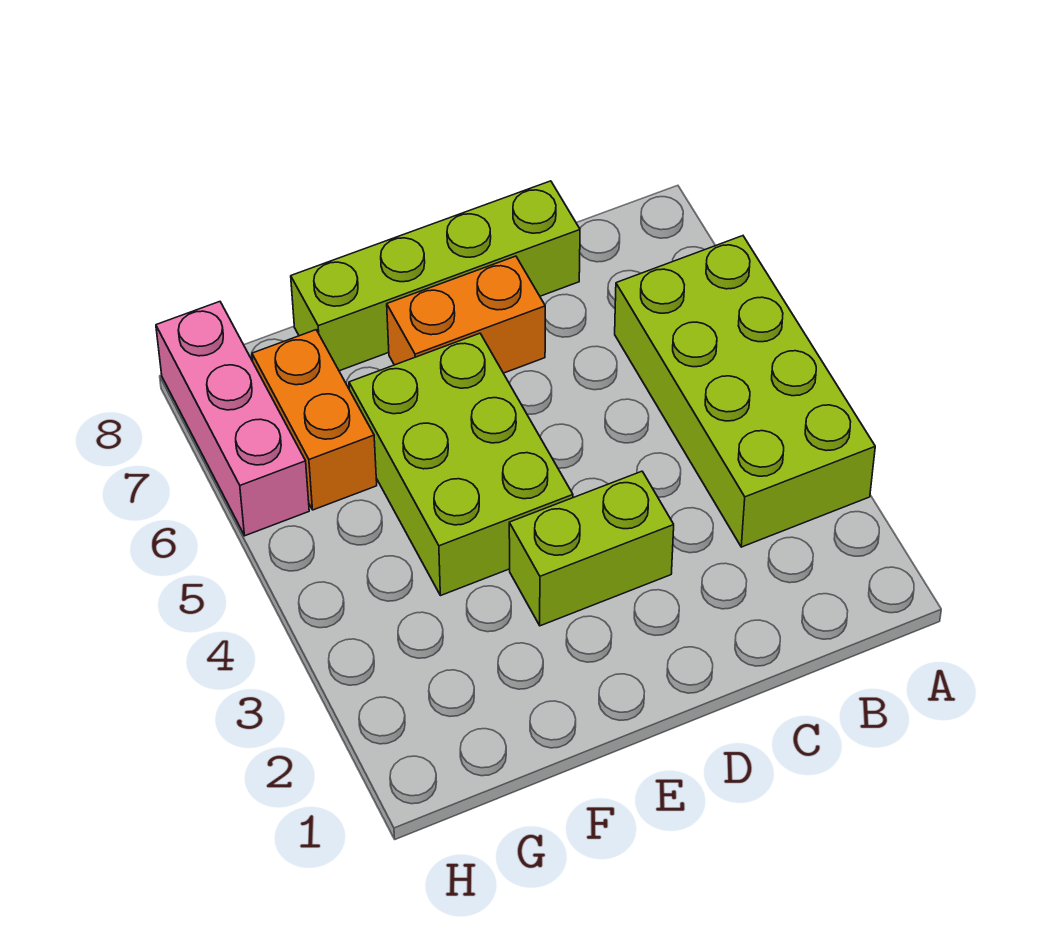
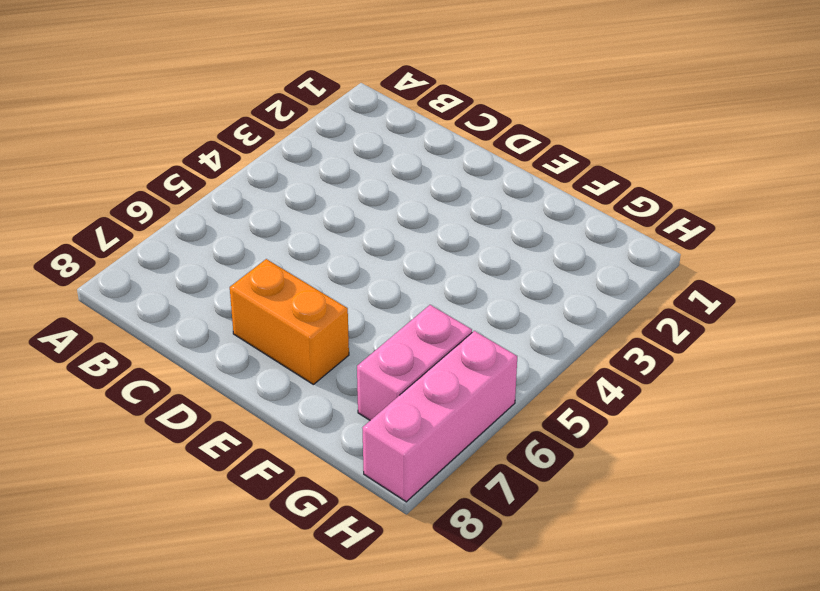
pink 1x2 brick [357,305,472,420] -> orange 1x2 brick [252,330,377,510]
none -> lime 2x4 brick [615,236,875,547]
none -> lime 1x4 brick [291,181,580,371]

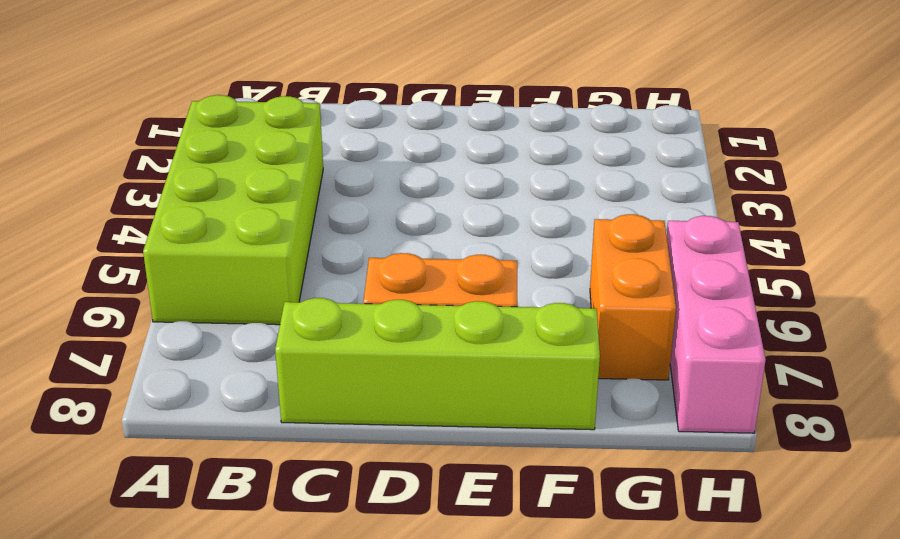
none -> lime 1x2 brick [509,471,674,626]
none -> lime 2x3 brick [349,333,573,596]

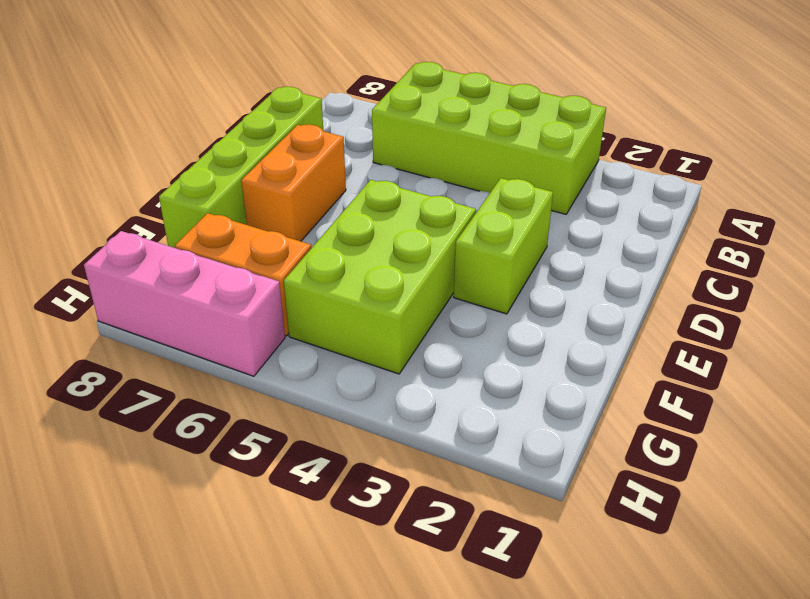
lime 2x3 brick [284,180,476,374] -> lime 2x3 brick turned to [349,333,573,596]

